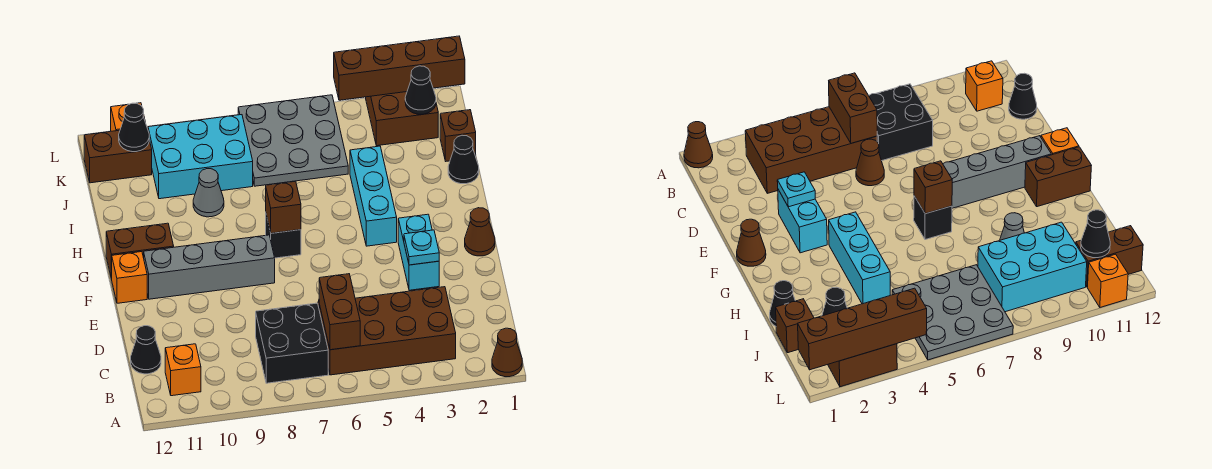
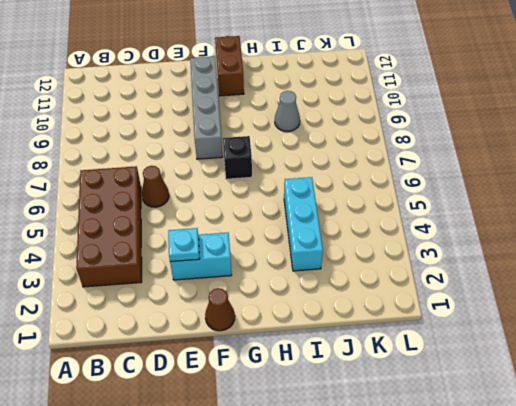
cyan 1x3 brick [284,177,323,271] -> cyan 1x3 brick turned to [350,146,397,246]
none -> brown 1x1 cone [492,328,522,377]
none -> black 2x2 brick [256,303,328,383]
none -> orange 1x1 brick [165,344,201,396]

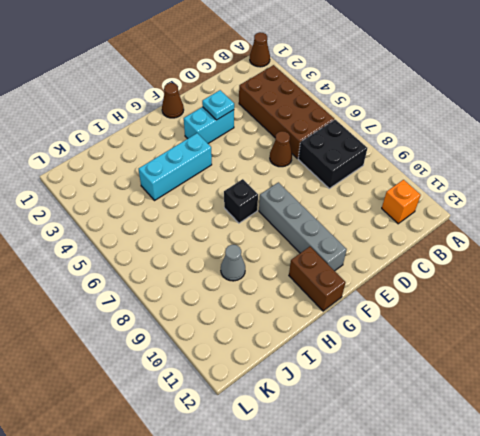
none -> black 1x1 cone [131,326,161,374]
none -> orange 1x1 brick [112,252,147,303]
none -> black 1x1 cone [448,135,479,184]

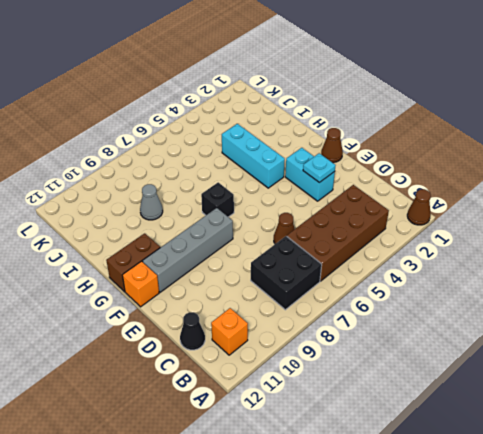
none -> black 1x1 cone [448,135,479,184]
none -> brown 1x1 brick [440,110,476,161]
none -> grey 3x3 plate [238,95,348,186]

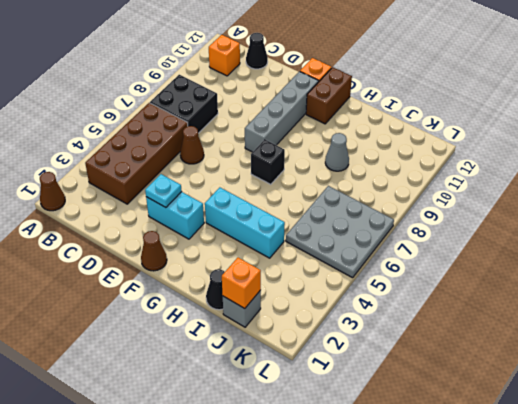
grey 1x1 brick [223,290,261,327] -> brown 1x1 brick [440,110,476,161]
orange 1x1 brick [222,258,261,309] -> orange 1x1 brick moved to [111,103,145,131]
none -> cyan 2x3 brick [148,115,253,199]
none -> brown 2x2 brick [366,92,438,146]
none -> brown 1x2 brick [84,130,152,183]

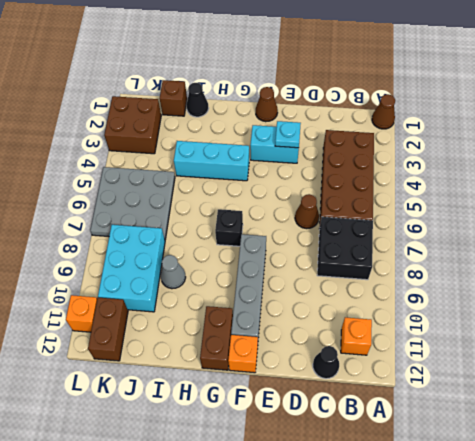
none -> brown 1x2 brick [319,274,360,350]
none -> brown 1x1 brick [266,181,301,233]
none -> black 1x1 cone [405,66,436,114]

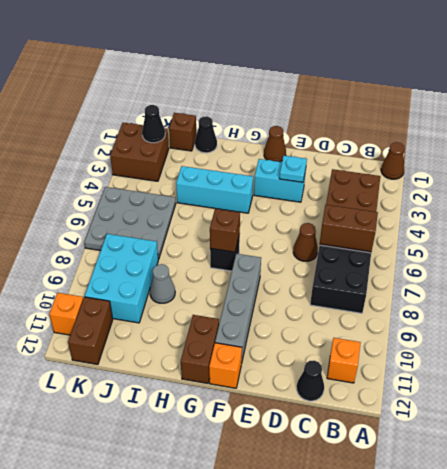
none -> black 1x1 cone [119,103,149,152]
none -> brown 1x4 brick [334,36,465,100]

